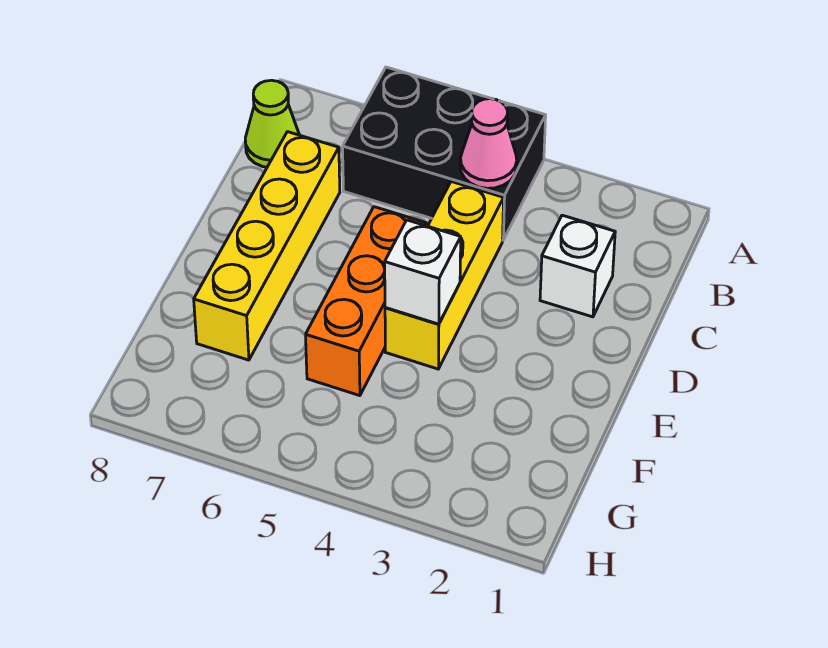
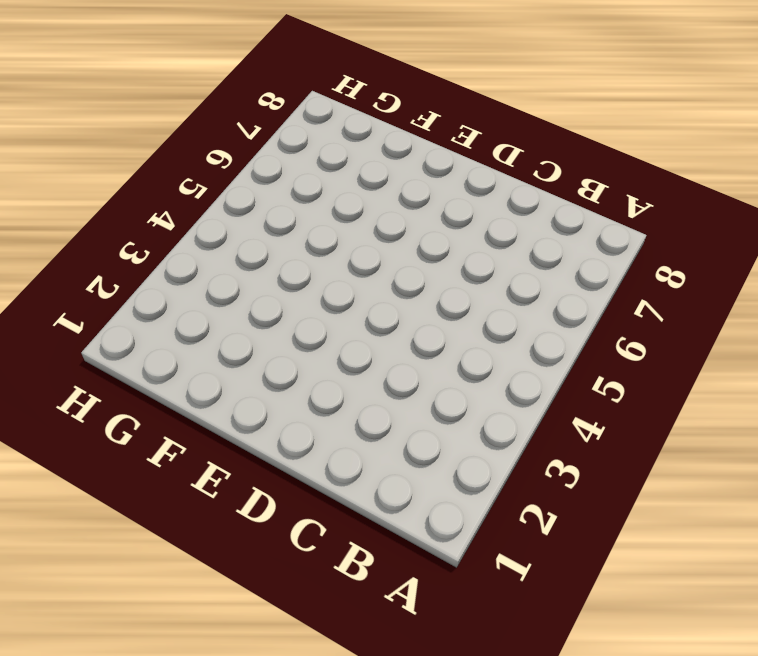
none -> black 2x3 brick [343,67,546,240]
none -> lime 1x1 cone [245,80,299,167]

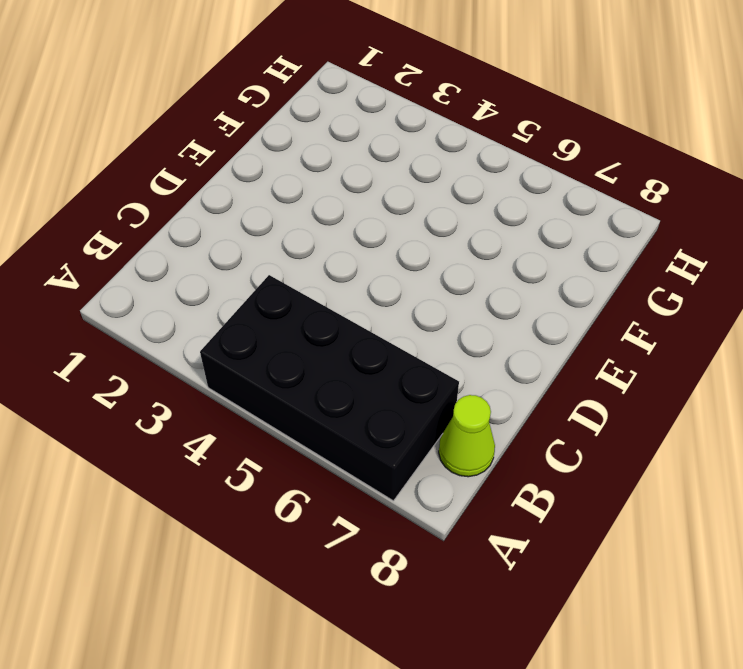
black 2x4 brick [200,275,459,501] -> black 2x3 brick [343,67,546,240]
none -> white 1x1 brick [540,215,615,317]
none -> yellow 1x3 brick [385,182,504,369]

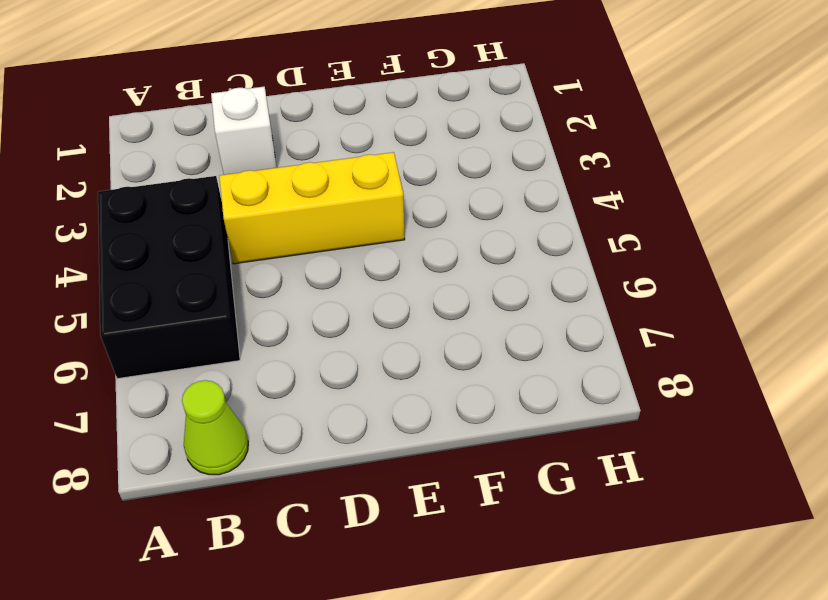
none -> yellow 1x4 brick [194,132,340,360]
none -> orange 1x3 brick [306,207,426,396]

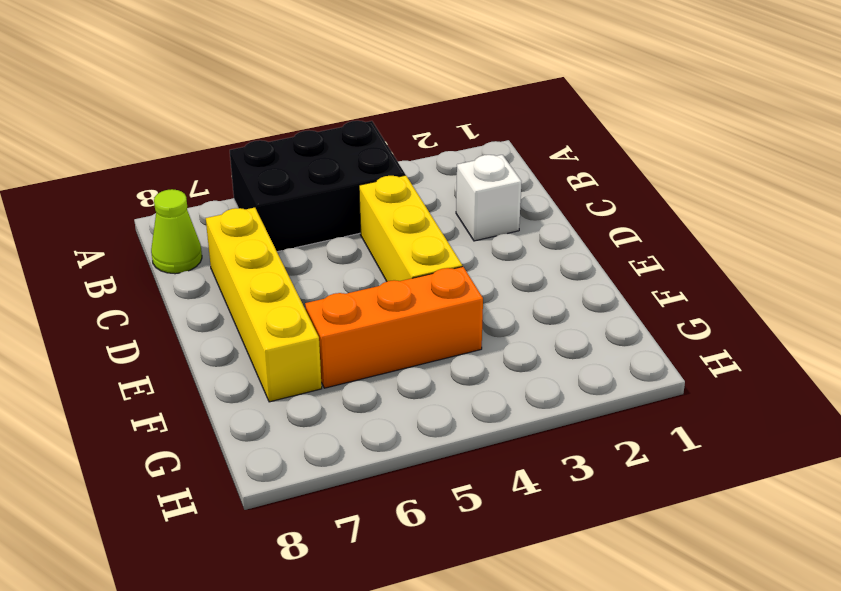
orange 1x3 brick [305,267,483,388] -> orange 1x3 brick turned to [306,207,426,396]
none -> pink 1x1 cone [460,99,517,188]
none -> white 1x1 brick [385,220,461,324]

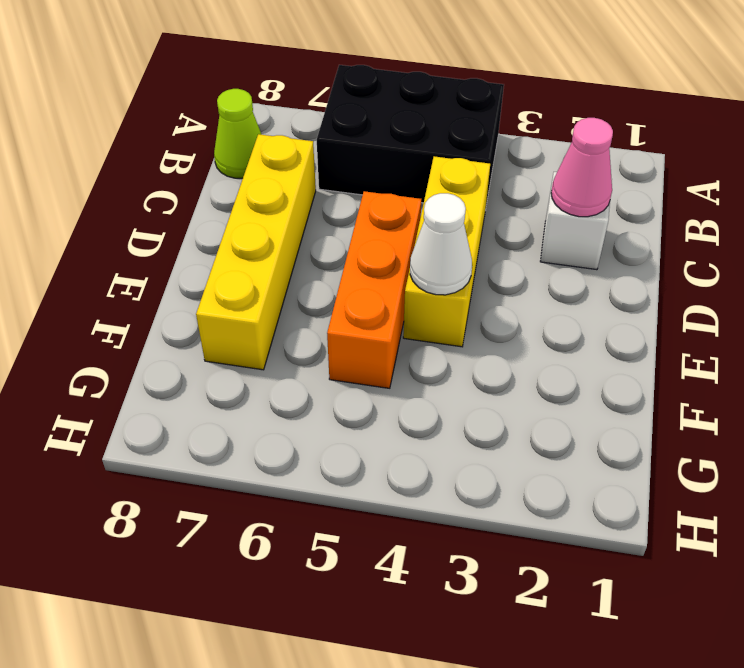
pink 1x1 cone [551,118,613,217] -> pink 1x1 cone moved to [460,99,517,188]
white 1x1 cone [410,193,472,295] -> white 1x1 brick [385,220,461,324]

